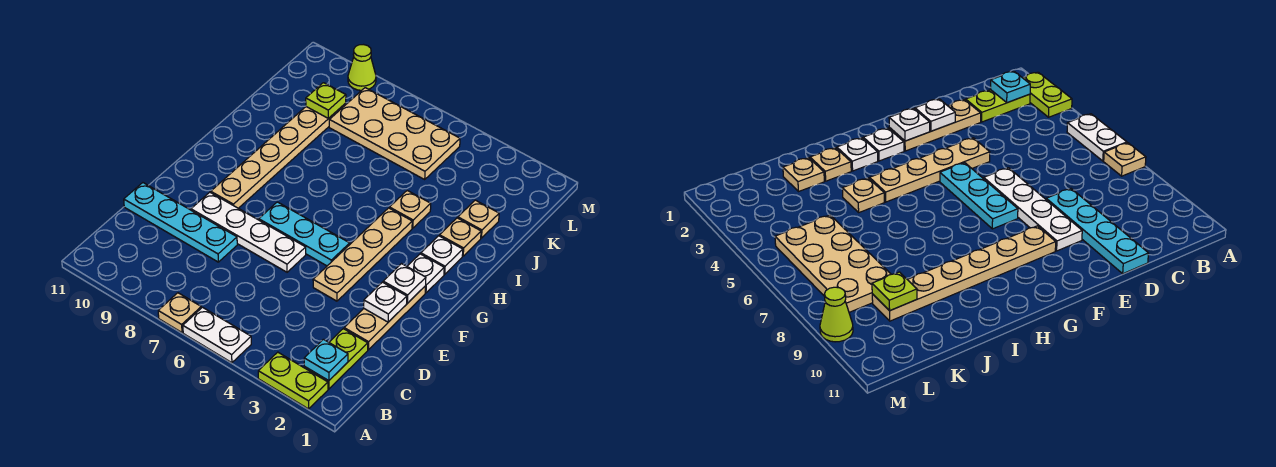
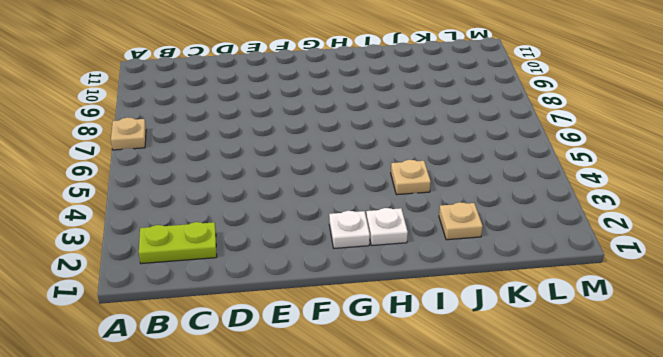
none -> lime 1x2 plate [258,352,328,409]
none -> white 1x2 plate [183,307,251,363]
none -> tan 1x3 plate [344,287,425,350]

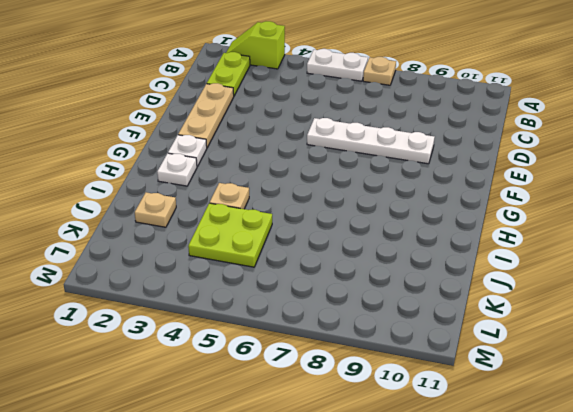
lime 1x2 slope [226,21,285,69] -> lime 1x2 plate [258,352,328,409]
lime 2x2 plate [188,203,272,267] -> tan 2x4 plate [329,88,460,179]
none -> cyan 1x4 plate [124,183,237,262]
none -> tan 1x4 plate [313,208,412,301]
none -> cyan 1x3 plate [259,202,350,266]

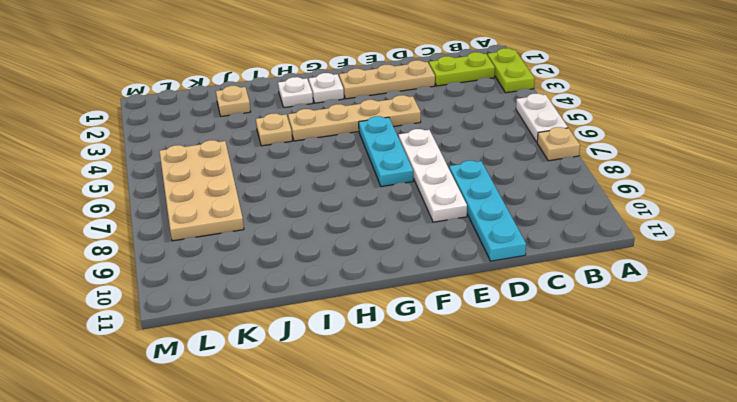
none -> tan 1x6 plate [211,103,346,208]
none -> tan 1x1 plate [440,218,481,256]
none -> lime 1x1 cone [348,45,376,90]

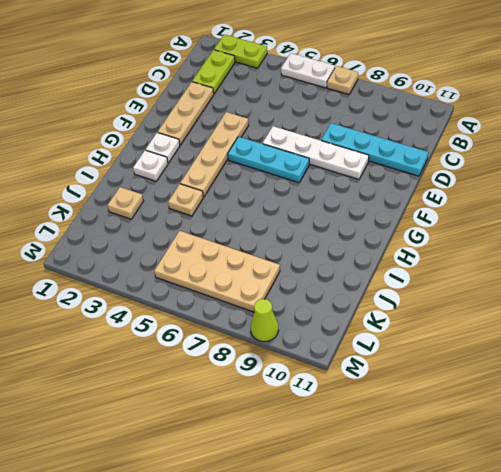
none -> tan 1x6 plate [211,103,346,208]
none -> tan 1x1 plate [440,218,481,256]
none -> cyan 1x1 plate [304,339,348,381]

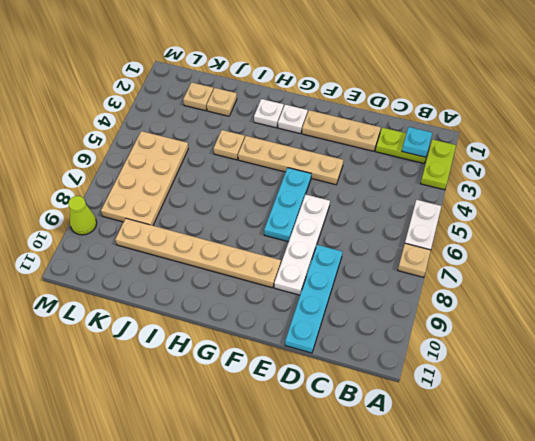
tan 1x1 plate [183,82,213,111] -> tan 1x1 plate moved to [440,218,481,256]
none -> white 1x1 plate [364,282,407,322]
none -> white 1x1 plate [383,264,426,303]
none -> lime 1x1 plate [306,83,346,118]

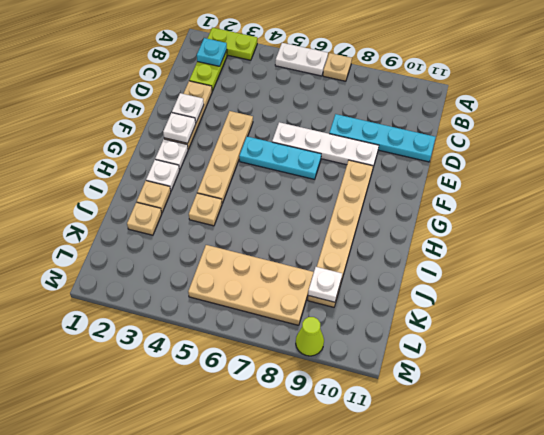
white 1x1 plate [308,267,342,302] -> lime 1x1 plate [306,83,346,118]

